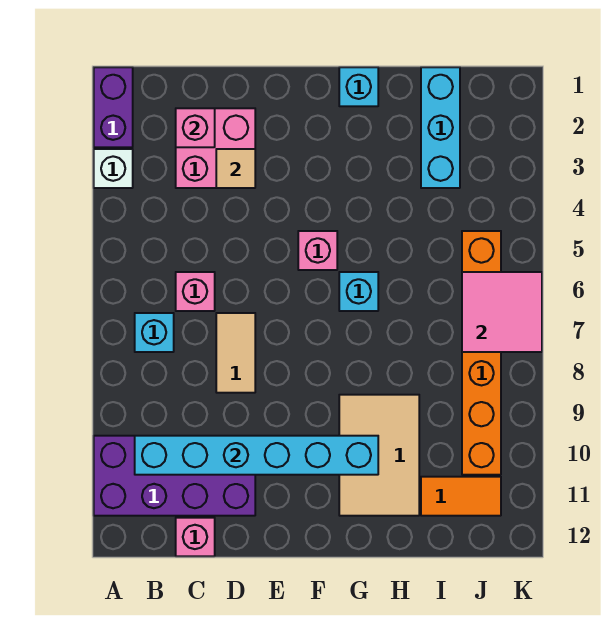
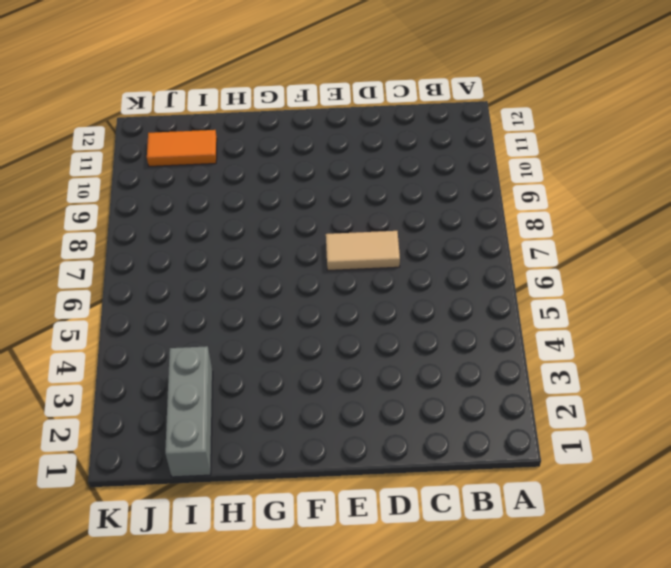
tan 1x2 tile [326,231,400,270] -> tan 1x2 tile turned to [216,313,255,393]
grey 1x3 brick [165,346,213,477] -> cyan 1x3 brick [421,67,460,188]
none -> purple 1x2 brick [94,67,133,147]
none -> white 1x1 brick [94,149,133,188]
none -> purple 2x4 brick [94,436,255,516]

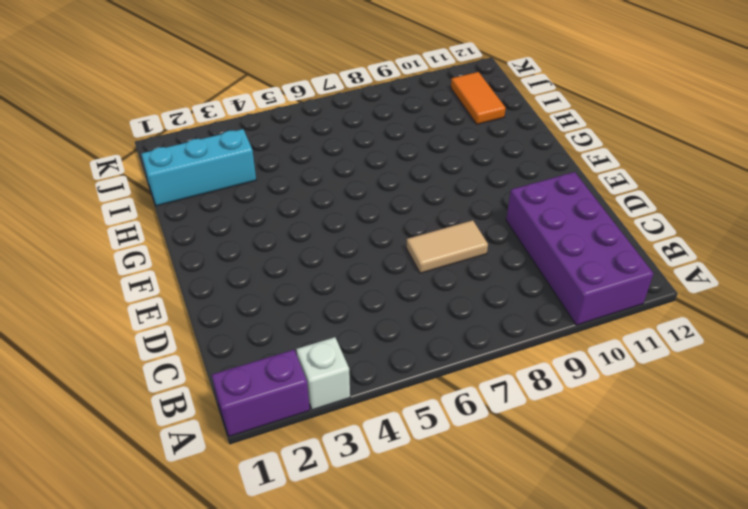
none -> cyan 1x1 brick [135,313,174,352]
none -> pink 2x2 brick [176,108,255,188]
none -> pink 1x1 brick [176,272,215,311]

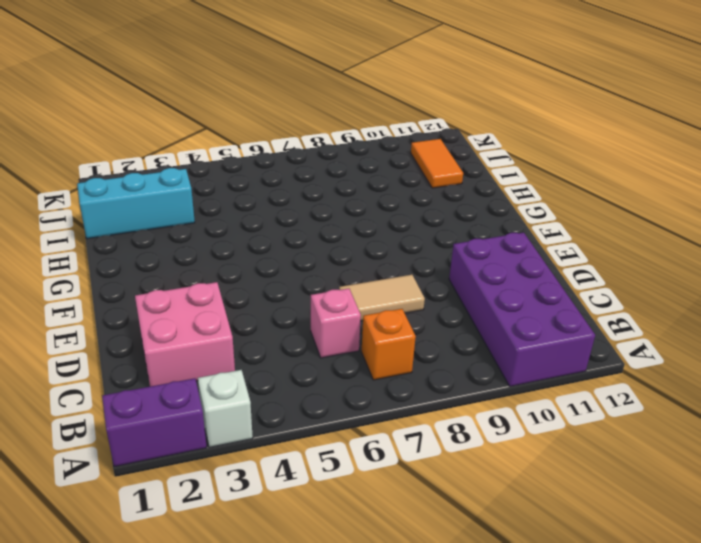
orange 1x1 brick [361,309,416,380] -> cyan 1x1 brick [135,313,174,352]
none -> pink 1x1 brick [176,518,215,556]
none -> pink 1x1 brick [298,231,337,270]
none -> cyan 1x1 brick [339,67,378,106]

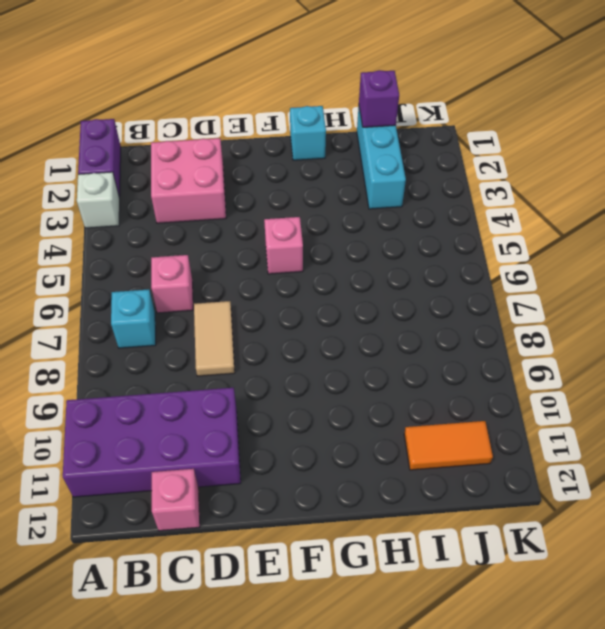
purple 1x1 brick [359,70,399,127] -> none
none -> cyan 1x1 brick [339,272,378,311]
none -> tan 2x3 tile [339,395,419,516]
none -> orange 1x6 brick [462,231,501,475]

